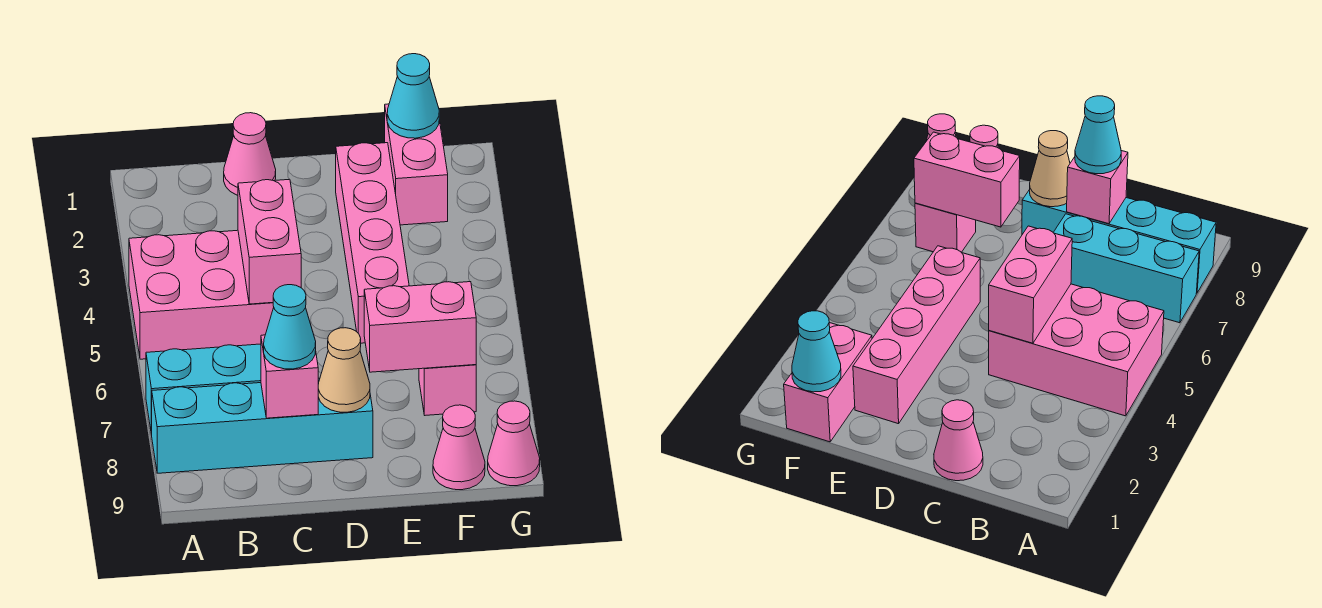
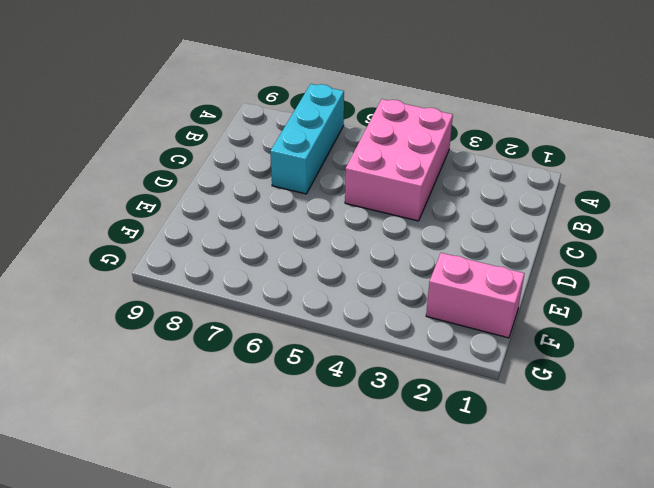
none -> cyan 1x4 brick [152,378,373,473]
none -> pink 1x1 cone [224,113,276,195]
none -> pink 1x4 brick [336,143,409,343]

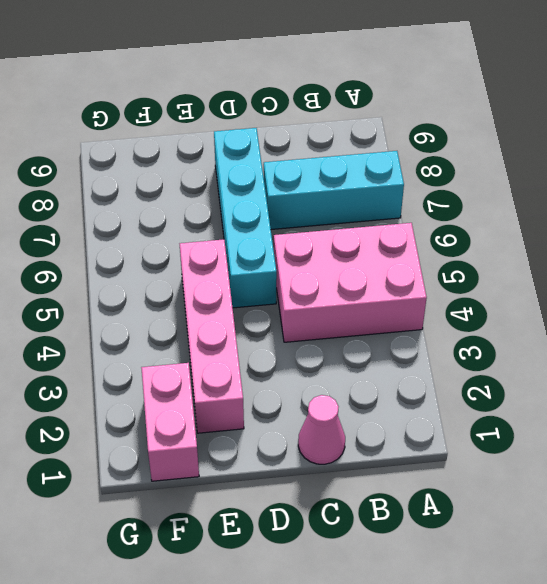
cyan 1x4 brick [214,128,277,308] -> cyan 1x4 brick turned to [152,378,373,473]
none -> pink 1x1 brick [419,365,476,415]
none -> pink 1x1 cone [433,405,485,490]
none -> pink 1x1 cone [488,401,540,486]

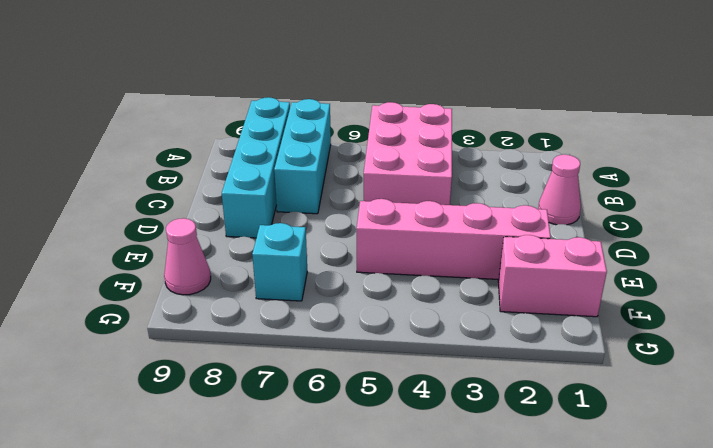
cyan 1x1 brick [252,223,307,301] -> pink 1x1 brick [419,365,476,415]
none -> pink 1x1 cone [488,401,540,486]
none -> pink 1x2 brick [238,179,301,304]
none -> pink 1x1 brick [261,335,318,418]

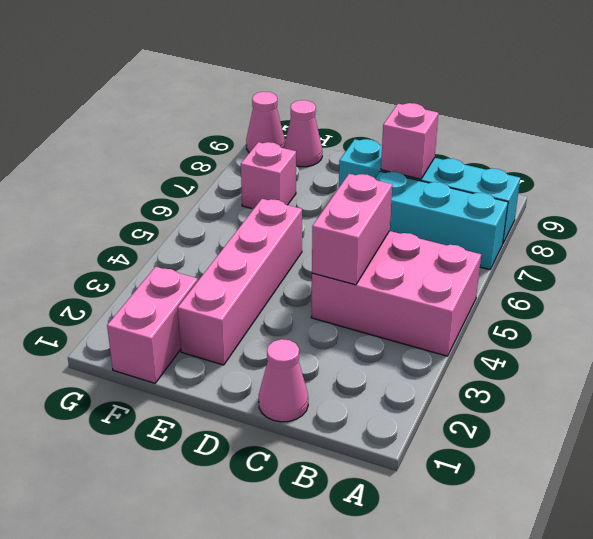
none -> tan 1x1 cone [318,328,370,412]
none -> pink 1x2 brick [364,282,476,372]
none -> cyan 1x1 cone [387,54,439,138]

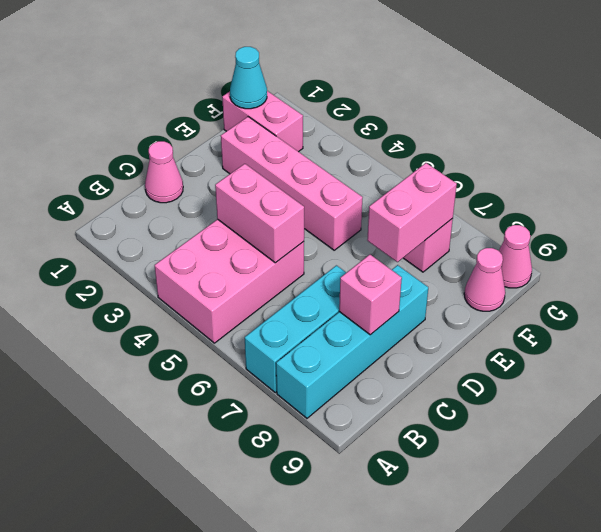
none -> tan 1x1 cone [318,328,370,412]
none -> cyan 1x1 cone [264,285,316,369]

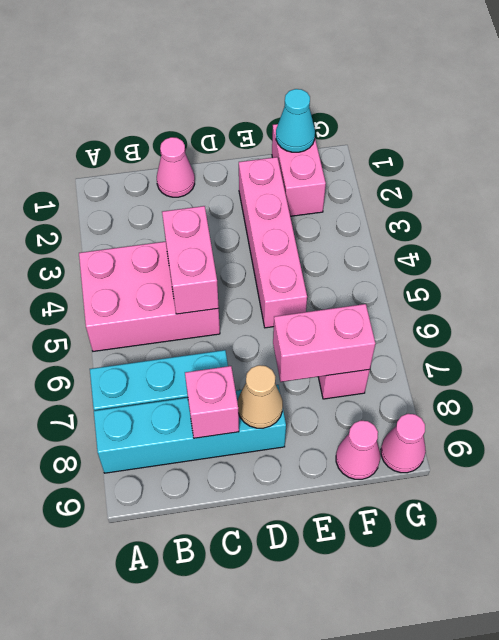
none -> cyan 1x1 cone [264,285,316,369]

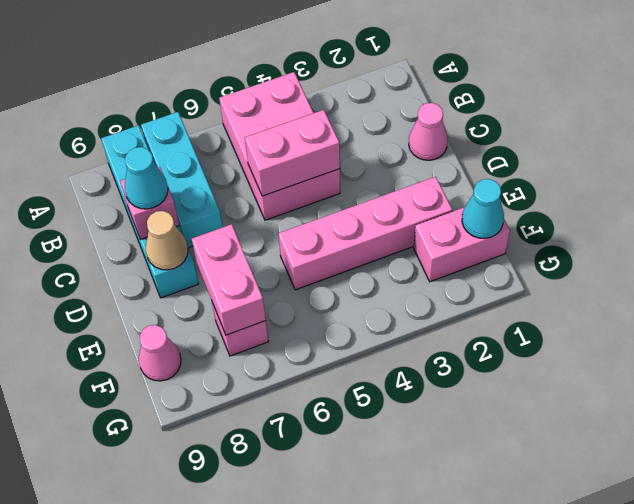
none -> pink 1x1 cone [488,401,540,486]

